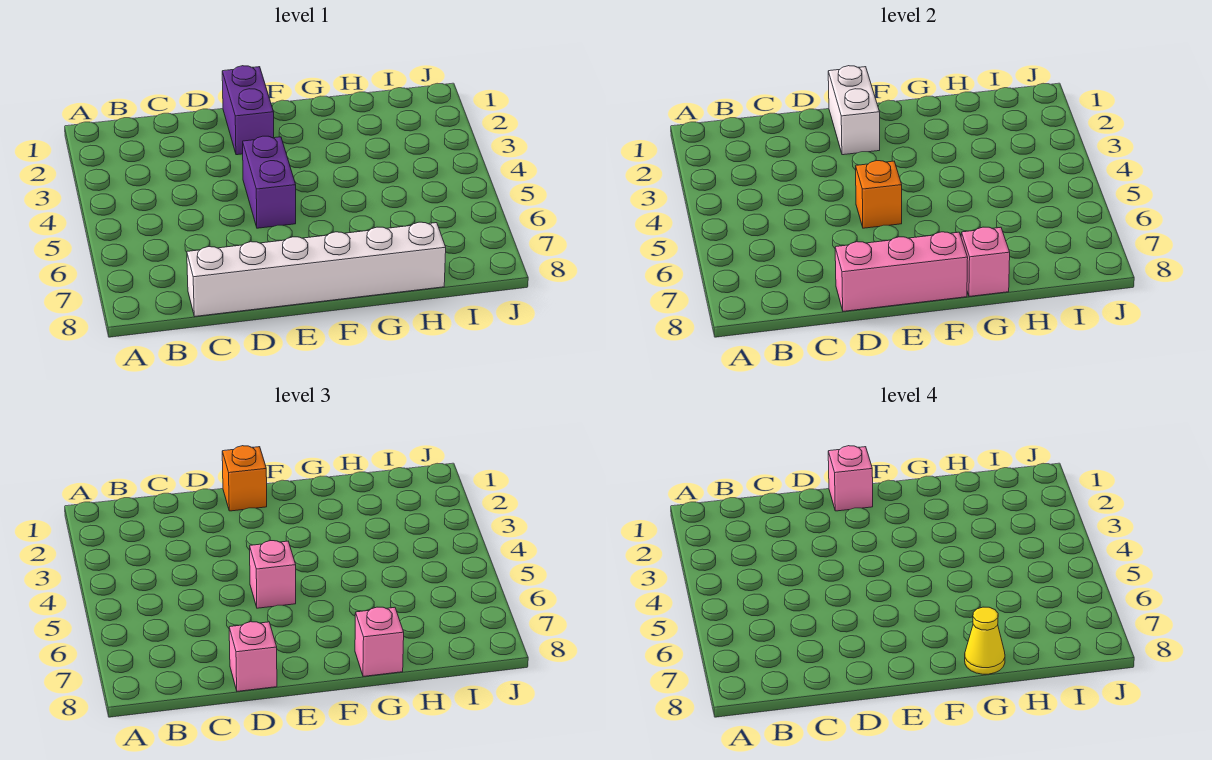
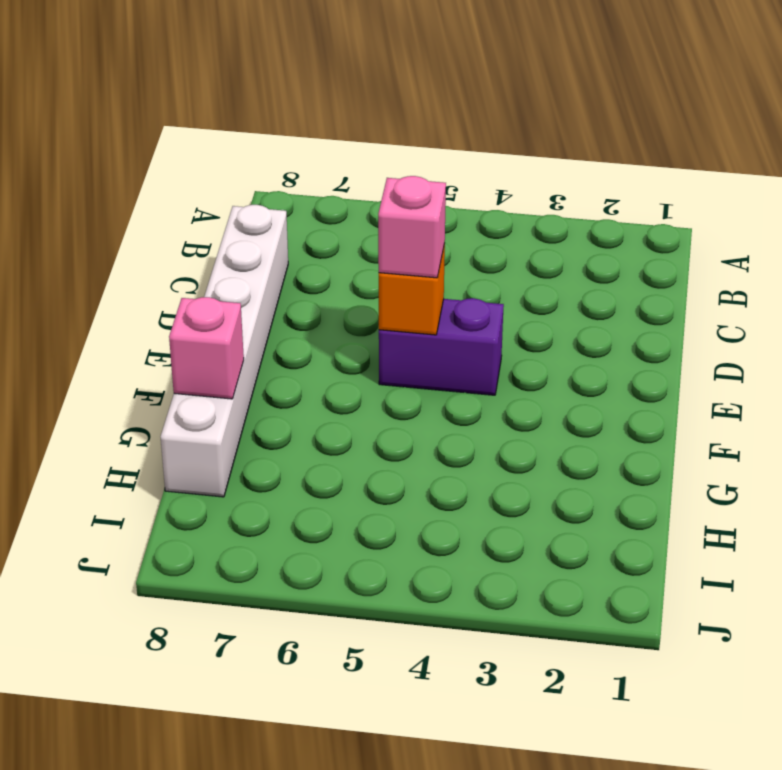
none -> purple 1x2 brick [222,66,274,155]
none -> pink 1x3 brick [835,232,968,311]
none -> white 1x2 brick [828,66,880,155]

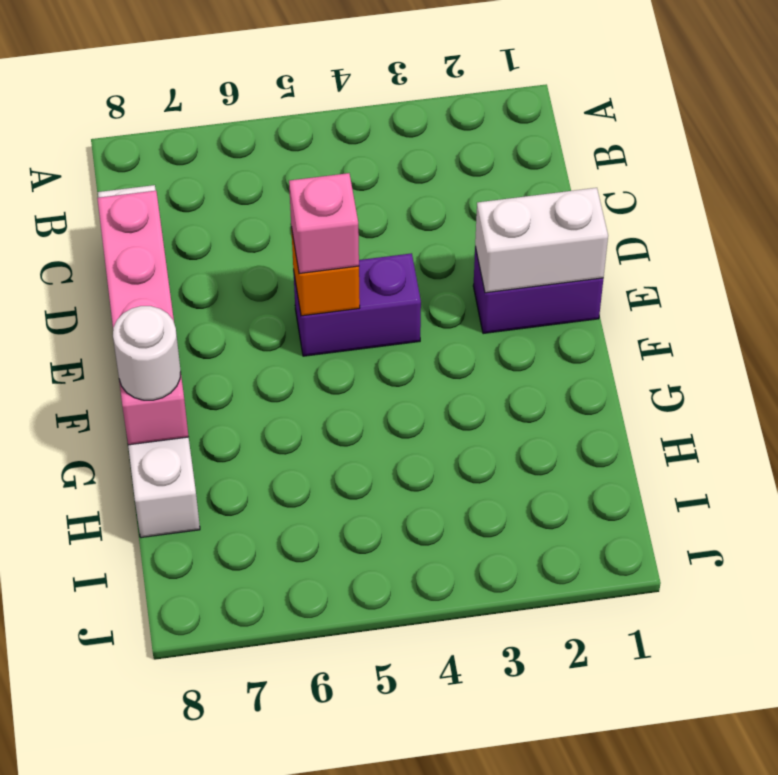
white 1x1 round brick [113,306,181,400] -> pink 1x1 brick [355,607,404,676]
none -> pink 1x1 brick [229,622,277,691]
none -> orange 1x1 brick [222,446,267,511]
none -> pink 1x1 brick [828,446,873,511]

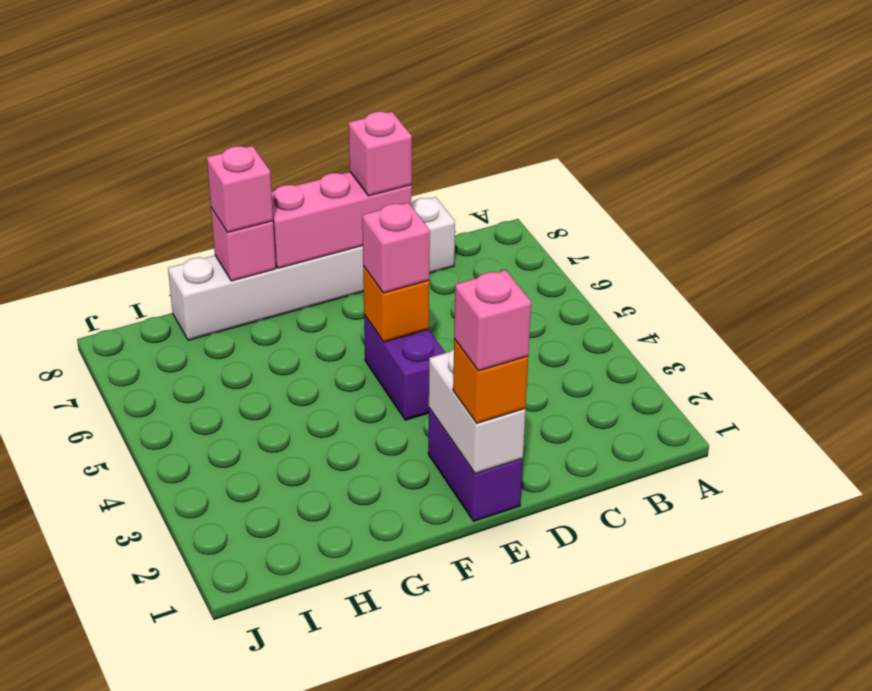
none -> yellow 1x1 cone [965,607,1005,674]

